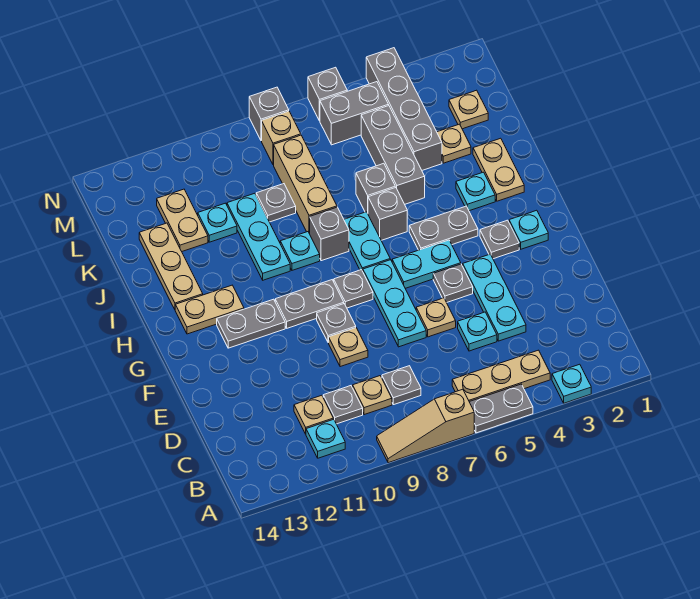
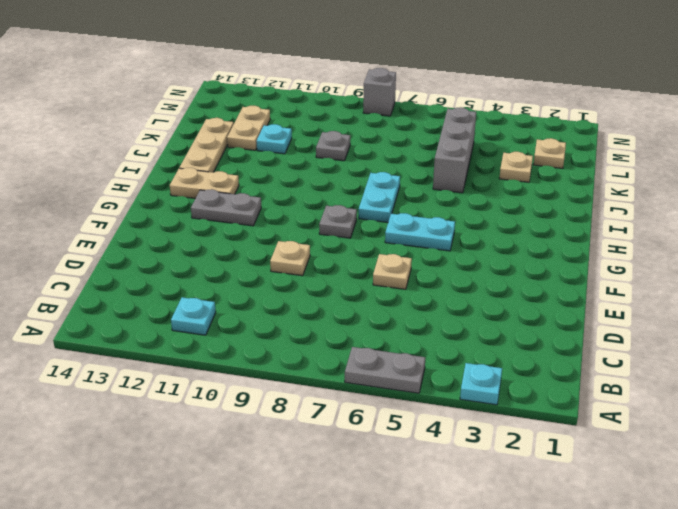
none -> tan 1x3 slope [377,389,474,463]
none -> tan 1x3 plate [452,350,550,402]
none -> grey 1x1 plate [382,366,421,405]
none -> tan 1x1 plate [353,376,392,415]

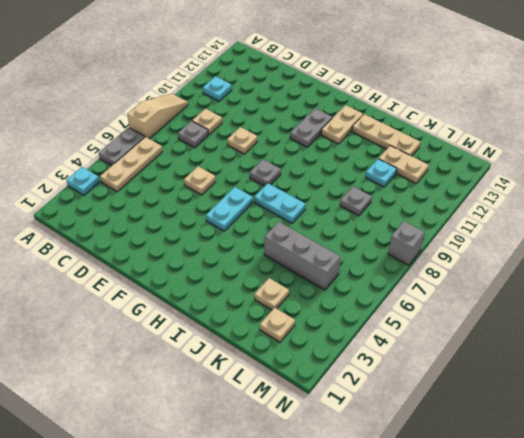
none -> grey 1x1 plate [323,386,363,424]
none -> tan 1x1 plate [294,395,333,434]
none -> cyan 1x3 plate [463,254,526,341]
none -> cyan 1x1 plate [458,312,497,351]

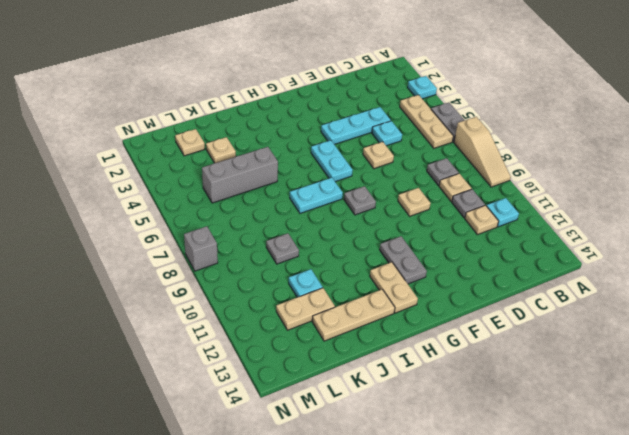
none -> cyan 1x3 plate [363,260,426,347]
none -> grey 1x1 plate [433,264,473,303]
none -> grey 1x1 plate [317,304,356,343]
none -> cyan 1x1 plate [509,210,548,249]

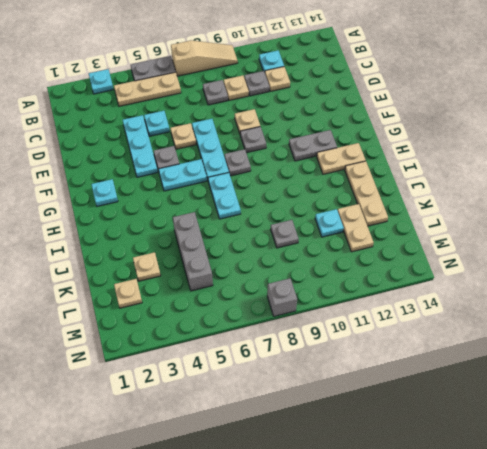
none -> grey 1x1 plate [480,220,519,259]
none -> grey 1x2 plate [275,280,344,328]
none -> grey 1x2 plate [409,206,478,250]
none -> tan 1x2 plate [473,138,524,201]

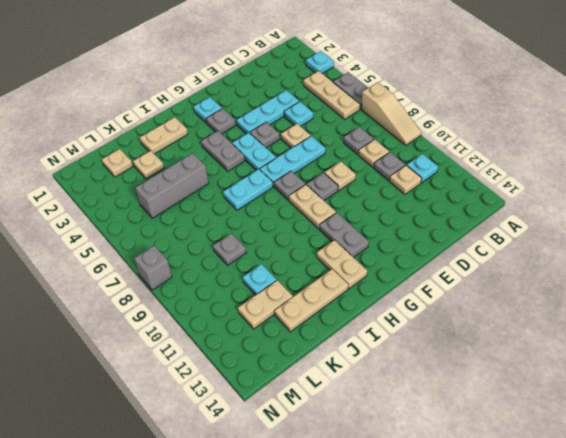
tan 1x2 plate [289,185,336,229] -> grey 1x2 plate [275,280,344,328]
none -> cyan 1x1 plate [456,172,495,211]
none -> grey 1x1 brick [368,187,407,240]
none -> grey 1x1 brick [310,207,349,261]
none -> cyan 1x1 plate [280,232,320,270]

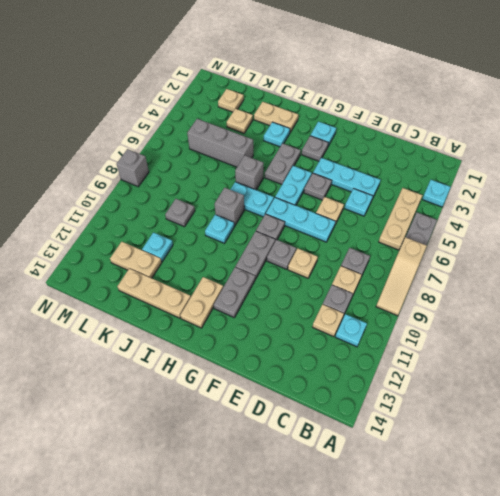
none -> cyan 1x3 plate [227,193,290,280]
none -> grey 1x1 brick [356,163,395,213]
none -> tan 1x3 brick [274,135,337,234]
none -> grey 1x4 brick [366,48,442,170]

